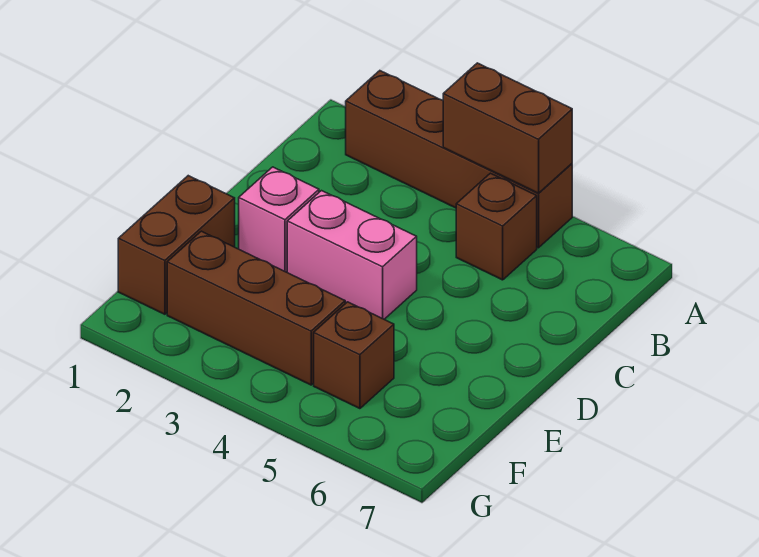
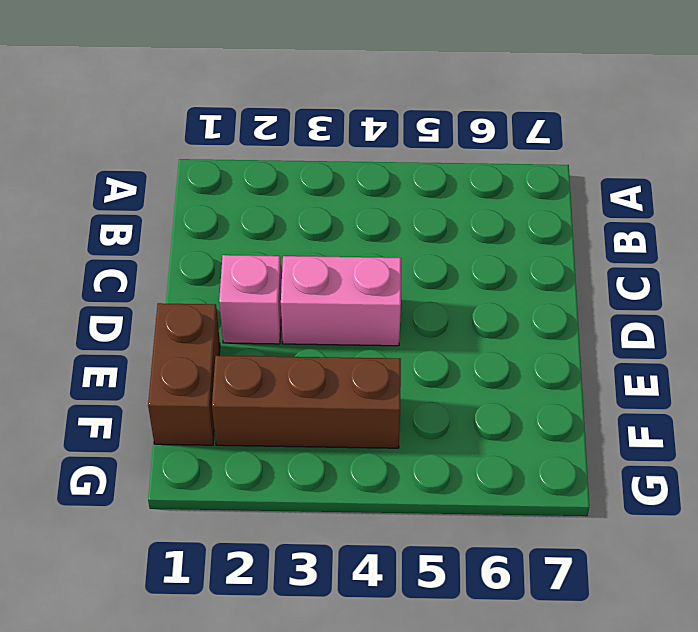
none -> brown 1x4 brick [346,71,572,248]
none -> brown 1x1 brick [456,173,537,280]

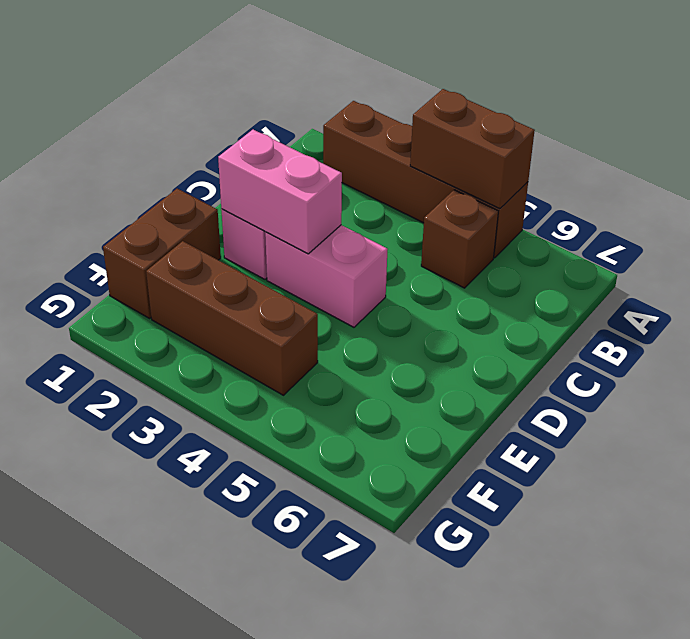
pink 1x2 brick [218,130,342,254] -> none
none -> brown 1x1 brick [314,302,394,409]

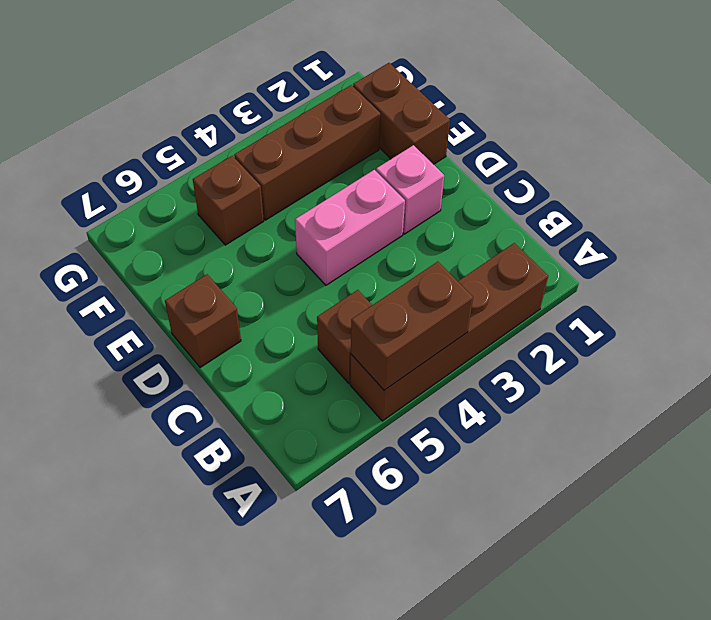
brown 1x1 brick [165,274,241,368] -> none

